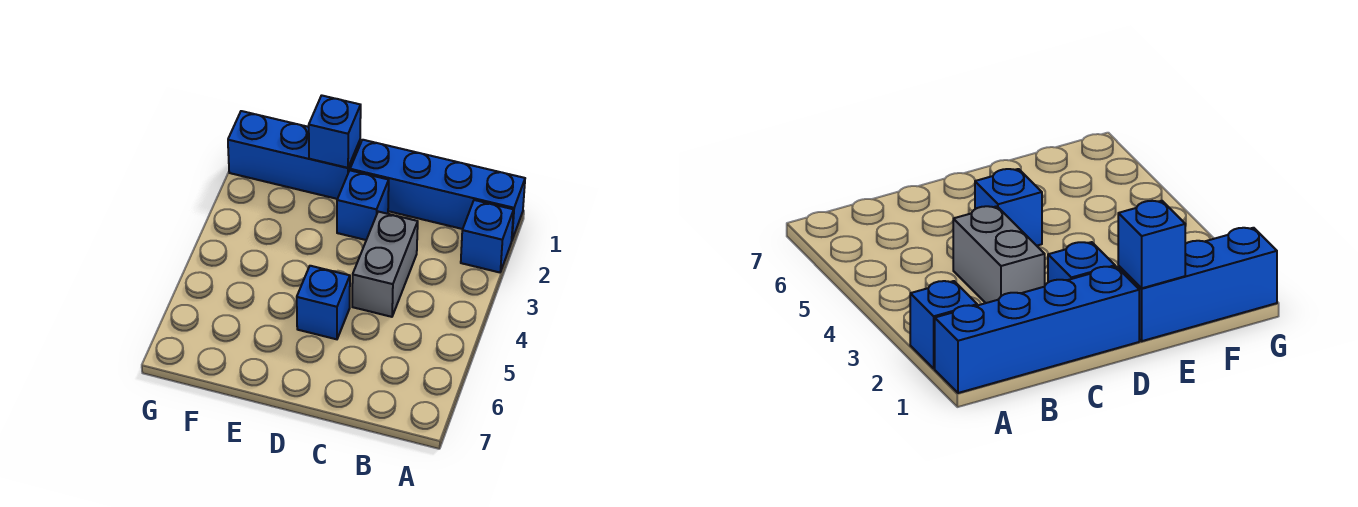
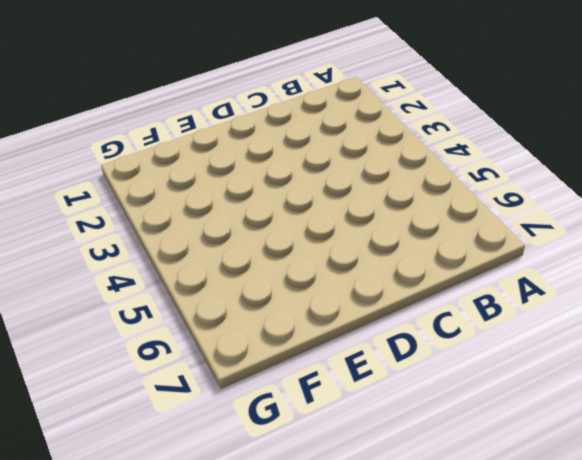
none -> blue 1x4 brick [350,140,525,240]
none -> blue 1x1 brick [461,200,514,272]

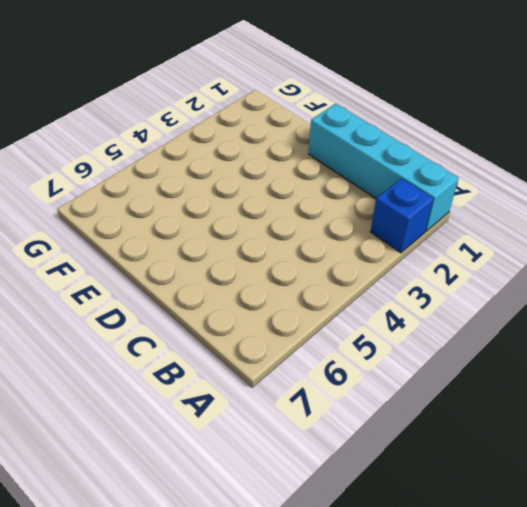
cyan 1x4 brick [309,104,459,231] -> blue 1x4 brick [350,140,525,240]
none -> grey 1x2 brick [352,212,418,317]
none -> blue 1x1 brick [337,170,389,240]

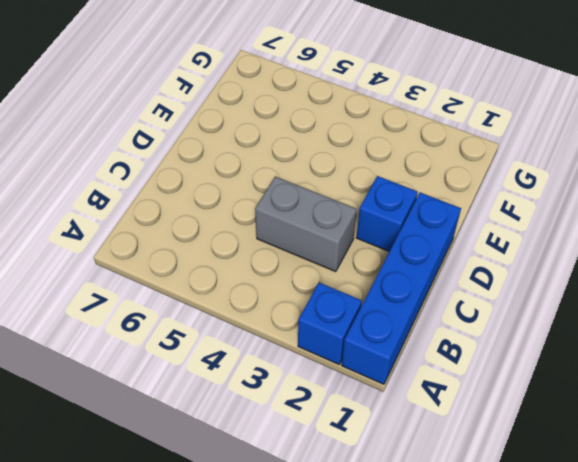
none -> blue 1x1 brick [297,266,350,339]
none -> blue 1x3 brick [228,111,360,199]

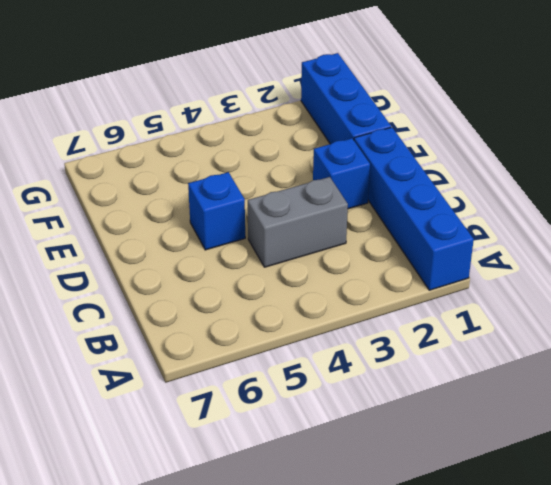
none -> blue 1x1 brick [461,200,514,272]
none -> blue 1x1 brick [309,95,361,168]

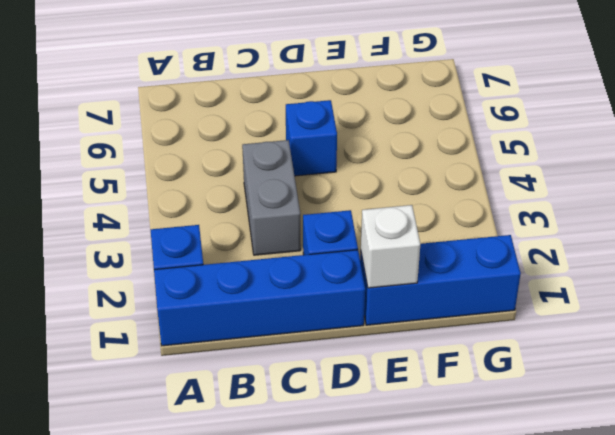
white 1x1 brick [361,205,420,288] -> blue 1x1 brick [309,95,361,168]

